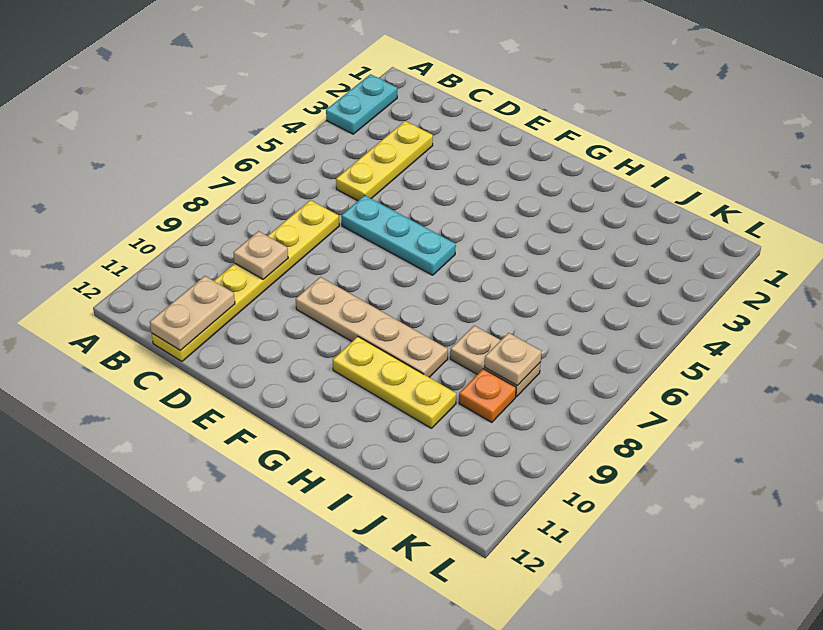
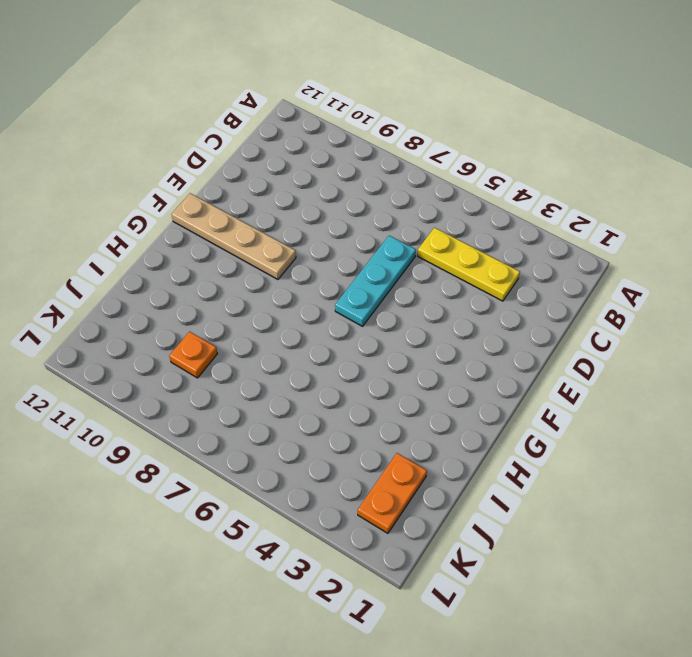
tan 1x4 plate [171,193,296,279] -> tan 1x4 plate turned to [296,277,448,377]
orange 1x2 plate [358,453,427,533] -> none
none -> cyan 1x2 plate [326,74,397,134]
none -> yellow 1x6 plate [152,200,339,361]

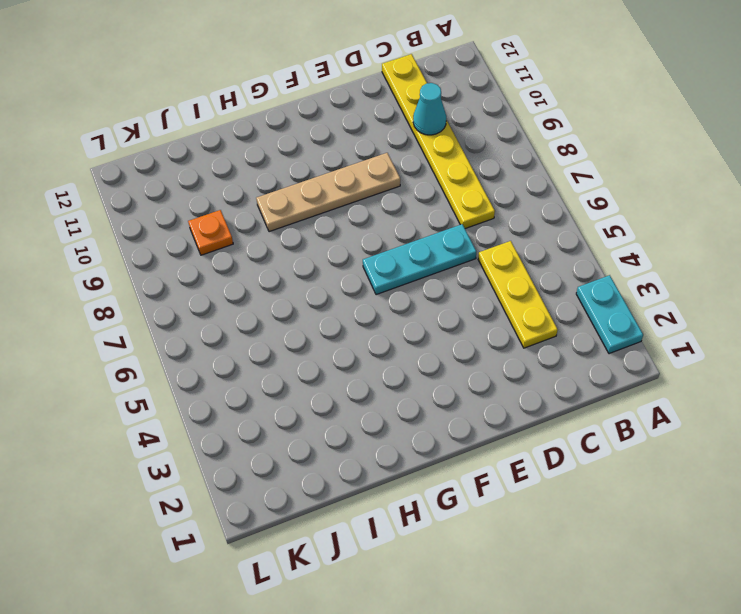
cyan 1x1 cone [413,83,446,135] -> none
none -> yellow 1x3 plate [333,337,456,428]
none -> tan 1x2 plate [450,326,541,397]

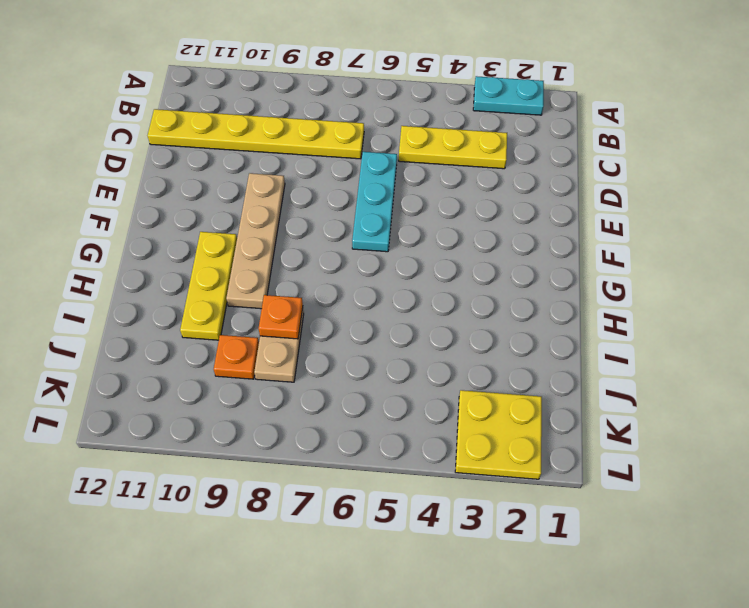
orange 1x1 plate [259,295,303,339] -> none
yellow 2x2 plate [455,390,542,479] -> none
none -> tan 1x1 plate [233,231,288,279]
none -> tan 1x2 plate [150,276,235,351]

